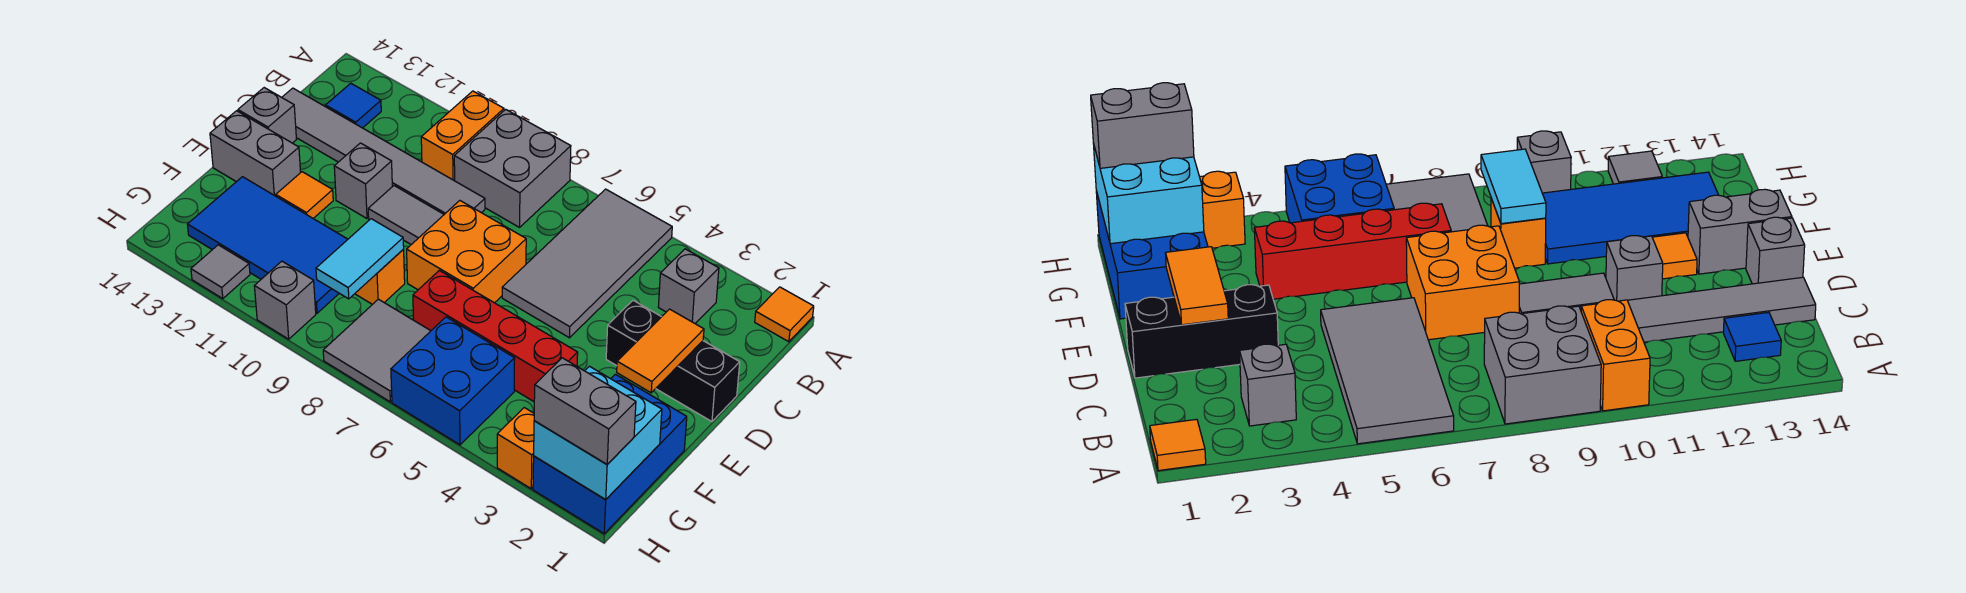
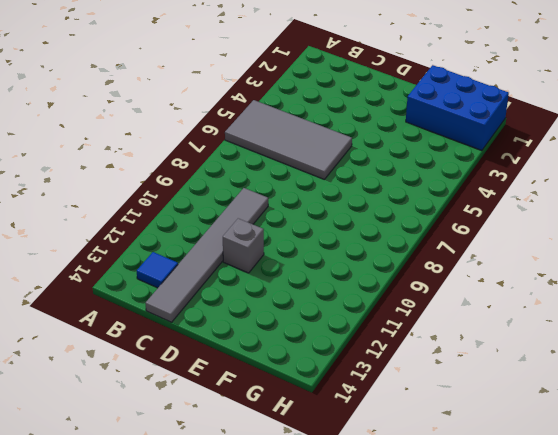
none -> orange 1x1 tile [755,287,814,342]
none -> grey 2x2 brick [454,109,571,227]
none -> orange 1x2 brick [421,91,504,181]

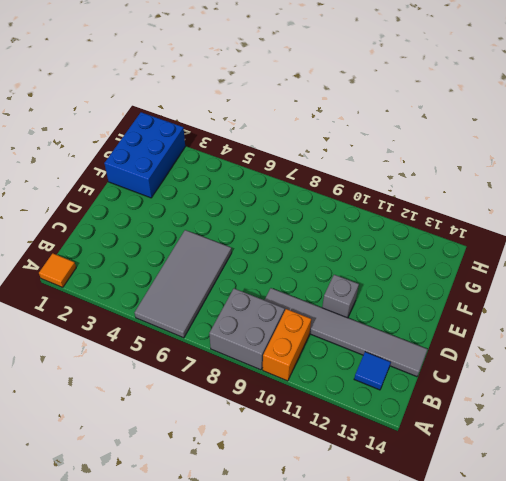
none -> grey 1x1 brick [658,249,719,323]
none -> black 1x3 brick [606,300,740,422]
none -> orange 2x2 brick [407,201,526,303]

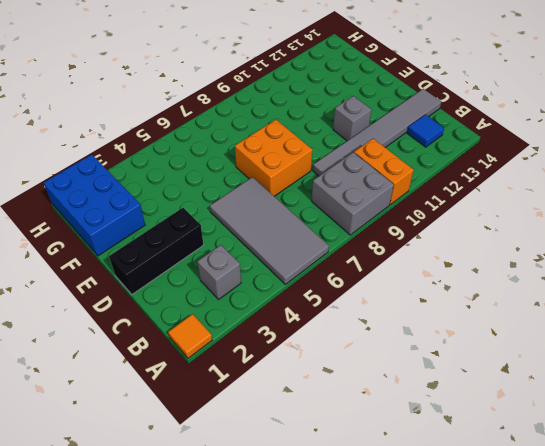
none -> grey 1x2 tile [368,186,444,245]
none -> grey 1x1 brick [238,88,296,143]
none -> orange 1x1 tile [276,172,333,218]

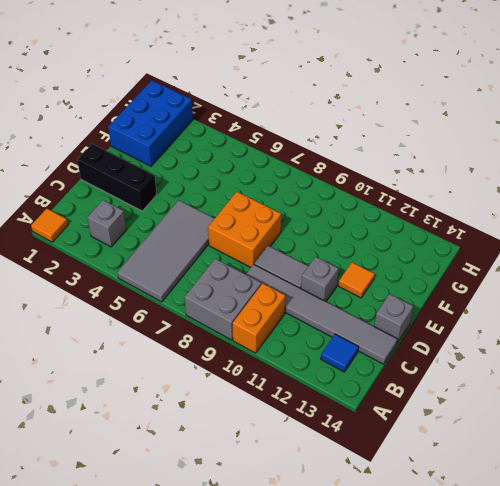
none -> grey 1x2 brick [210,111,301,196]
none -> red 1x4 brick [413,270,578,402]
none -> orange 1x1 brick [355,250,405,304]

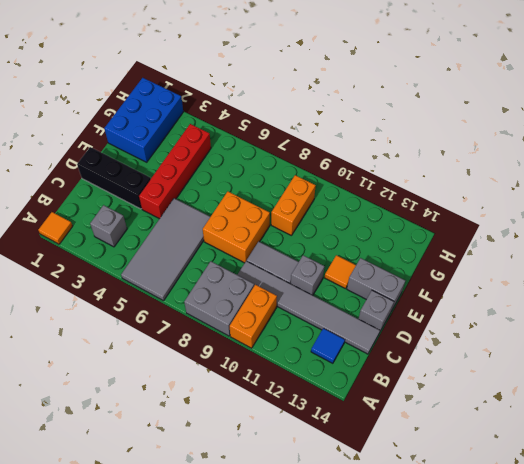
red 1x4 brick [139,124,211,219] -> red 1x4 brick turned to [413,270,578,402]
orange 1x2 brick [271,175,316,236] -> orange 1x1 brick [355,250,405,304]
none -> blue 2x4 tile [187,177,348,313]
none -> blue 2x2 brick [391,317,515,445]
none -> grey 2x2 tile [323,299,430,402]

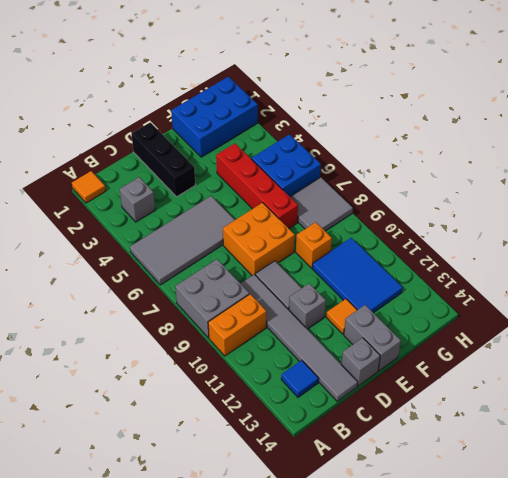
blue 2x3 tile [312,238,403,313] -> blue 2x4 tile [187,177,348,313]
none -> orange 1x1 brick [497,408,534,489]
none -> grey 1x1 brick [254,261,316,339]
none -> grey 1x1 tile [191,245,250,299]

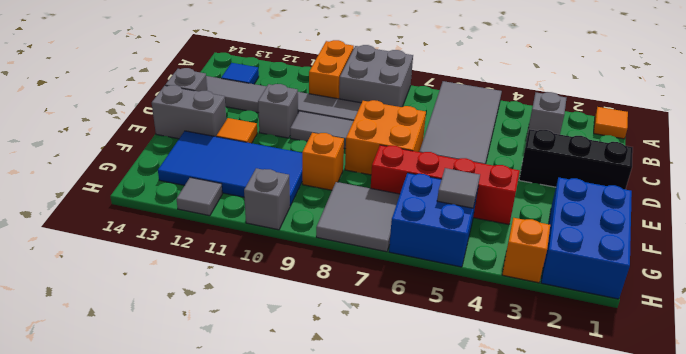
grey 1x1 tile [437,168,480,208] -> none
none -> orange 1x2 tile [617,309,704,393]
none -> cyan 1x2 tile [316,219,404,299]
none -> cyan 2x2 brick [534,366,662,500]

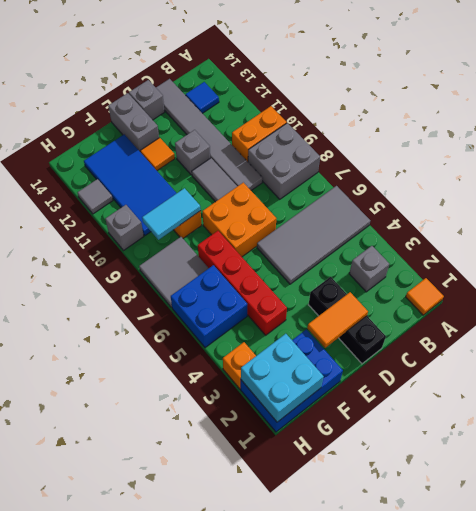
none -> grey 1x2 brick [534,358,636,464]

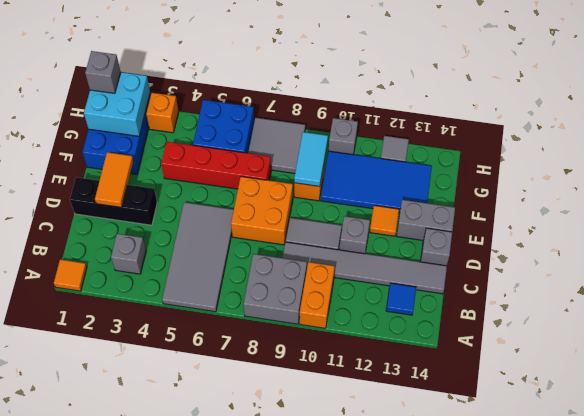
grey 1x1 brick [85,51,121,93] -> grey 1x2 brick [534,358,636,464]

